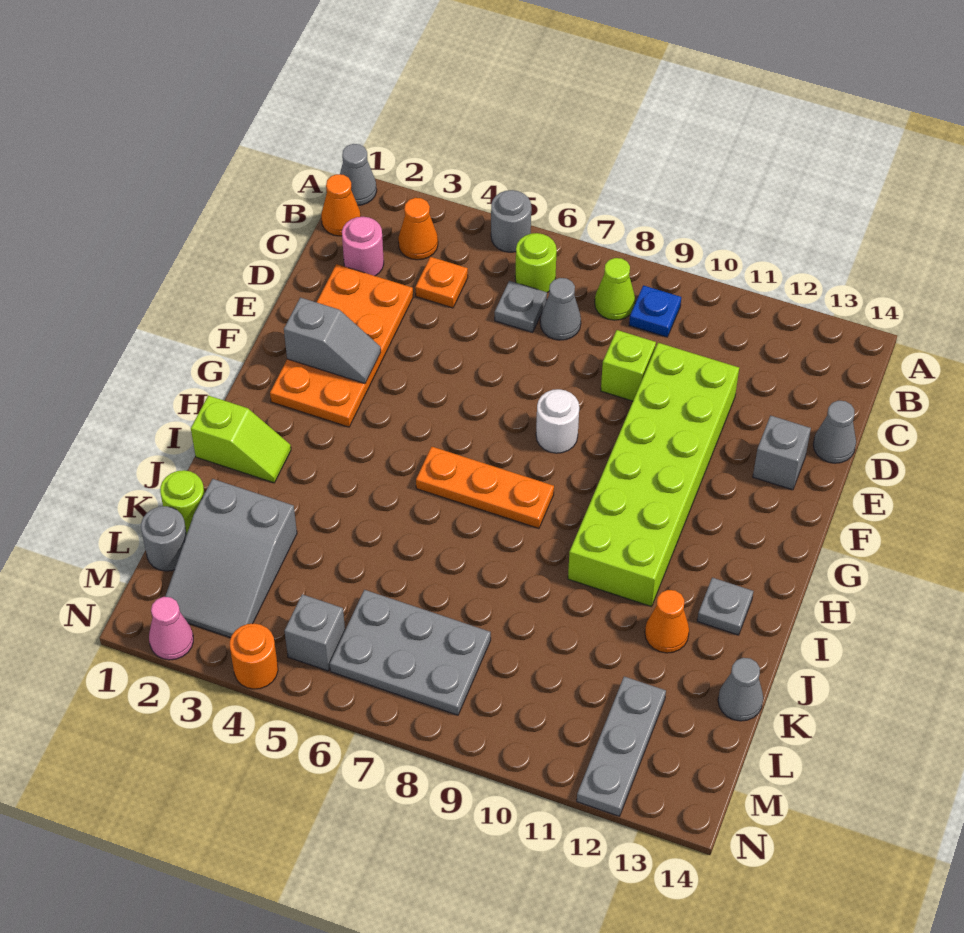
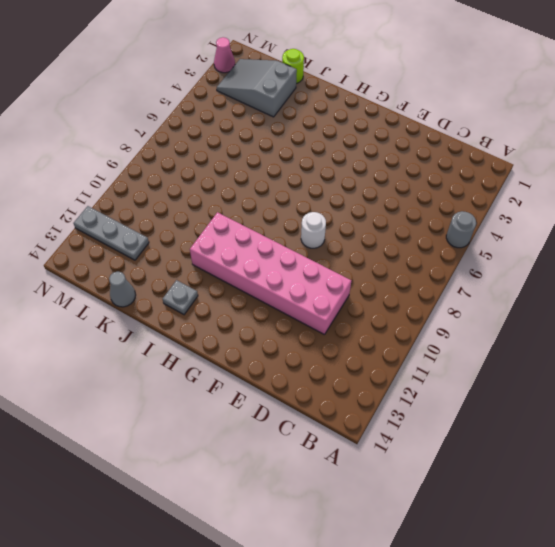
pink 2x6 brick [190,212,351,335] -> lime 2x6 brick [568,343,739,607]
none -> grey 1x1 cone [340,144,377,205]
none -> orange 1x1 cone [321,174,361,236]
none -> orange 1x1 cone [398,198,438,260]
none -> lime 1x1 round brick [515,233,557,293]

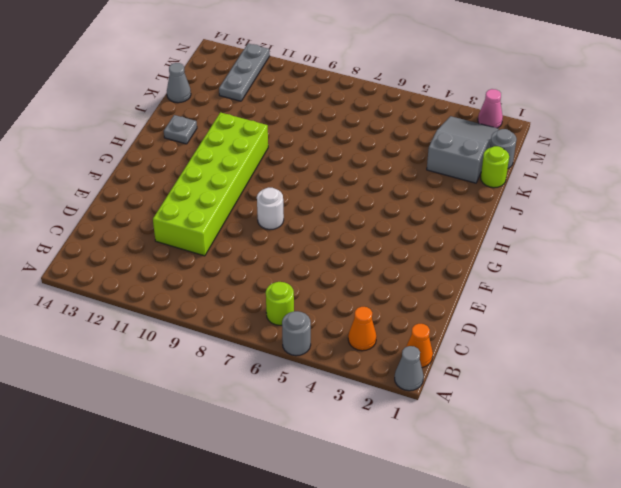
none -> lime 1x1 cone [595,258,635,320]
none -> blue 1x1 plate [629,285,681,337]
none -> pink 1x1 round brick [342,217,384,276]
none -> orange 1x1 plate [415,257,468,308]

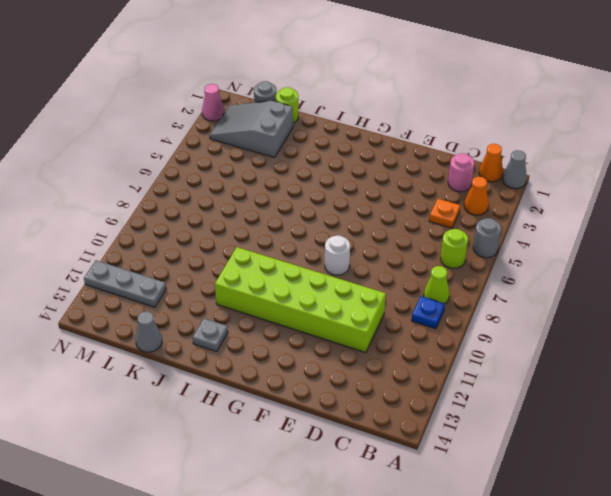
none -> grey 1x1 plate [495,281,547,332]
none -> grey 1x1 cone [540,278,581,340]
none -> orange 2x4 plate [270,264,413,427]
none -> lime 1x1 brick [601,330,656,401]

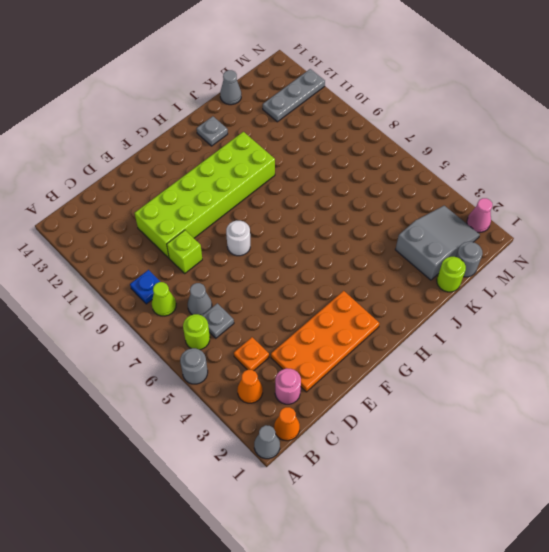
none -> grey 1x1 cone [813,401,856,463]
none -> grey 1x1 brick [753,416,811,490]
none -> orange 1x3 plate [416,447,554,528]
none -> lime 1x2 slope [191,395,291,483]

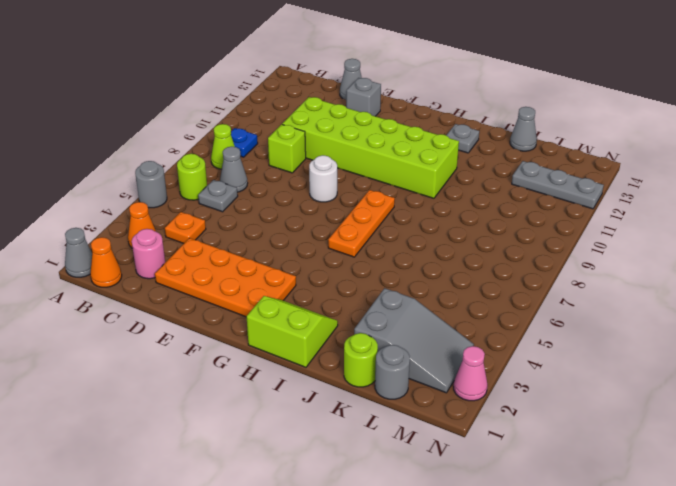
lime 2x2 slope [246,296,338,367] -> lime 1x2 slope [191,395,291,483]
none -> orange 1x1 cone [645,590,689,653]
none -> grey 2x3 plate [330,590,491,715]
none -> grey 1x1 brick [285,594,345,671]
none -> orange 1x1 round brick [230,623,278,689]

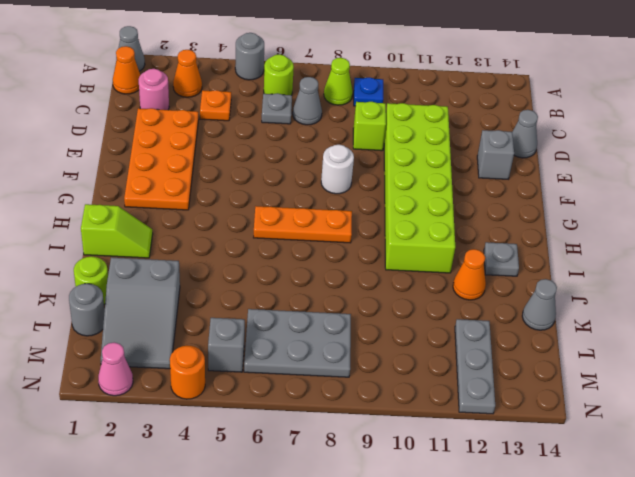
none -> grey 1x2 slope [284,297,381,384]

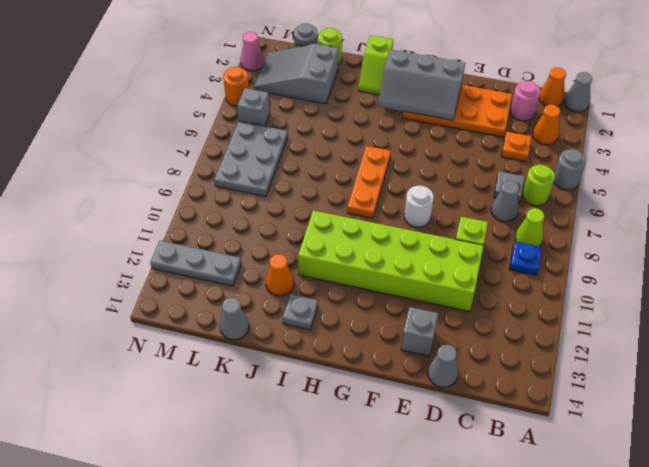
grey 2x3 slope [378,49,465,120] -> grey 1x2 slope [284,297,381,384]

